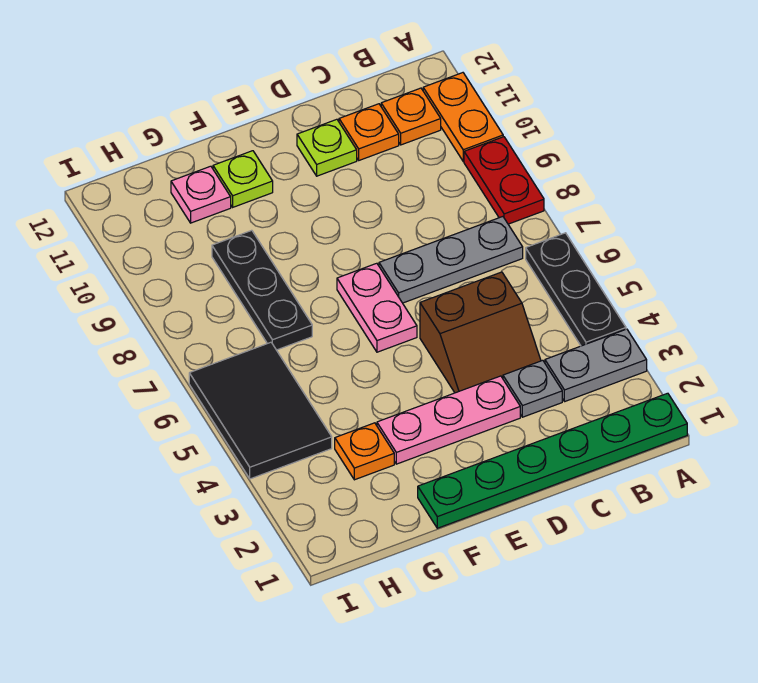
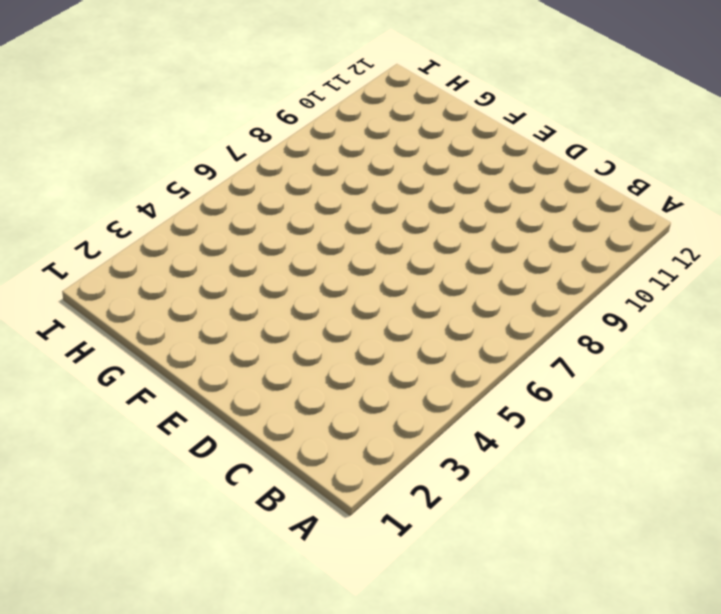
none -> green 1x6 plate [418,393,687,528]
none -> grey 1x2 plate [545,329,647,402]
none -> black 1x3 plate [526,233,626,346]

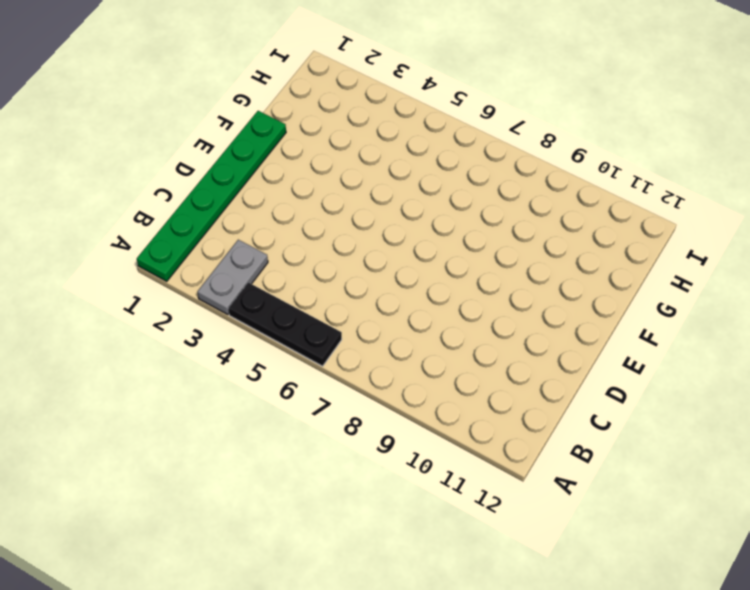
none -> red 1x2 plate [464,137,544,224]
none -> orange 1x2 plate [423,73,503,161]
none -> grey 1x3 plate [379,217,523,303]

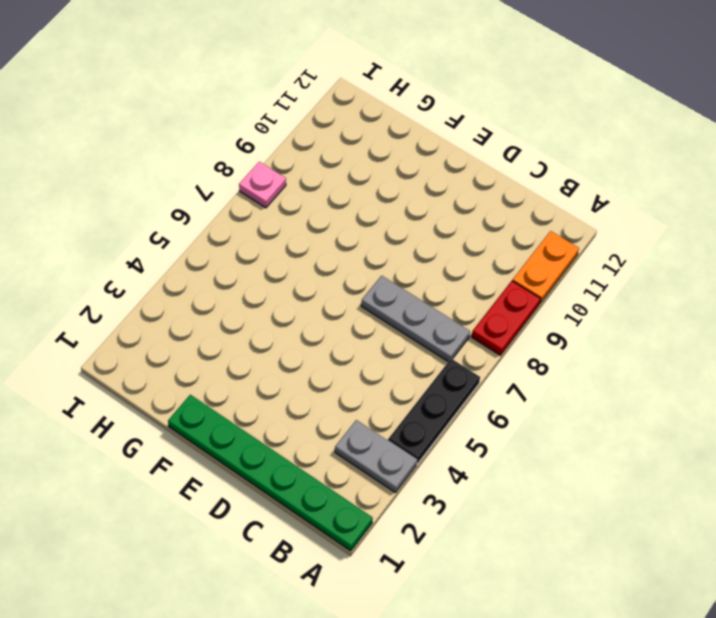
pink 1x1 plate [239,162,286,208] -> pink 1x1 plate moved to [171,166,231,223]
none -> orange 1x1 plate [381,88,441,145]
none -> grey 1x1 plate [503,360,562,417]
none -> brown 2x2 slope [420,272,541,393]

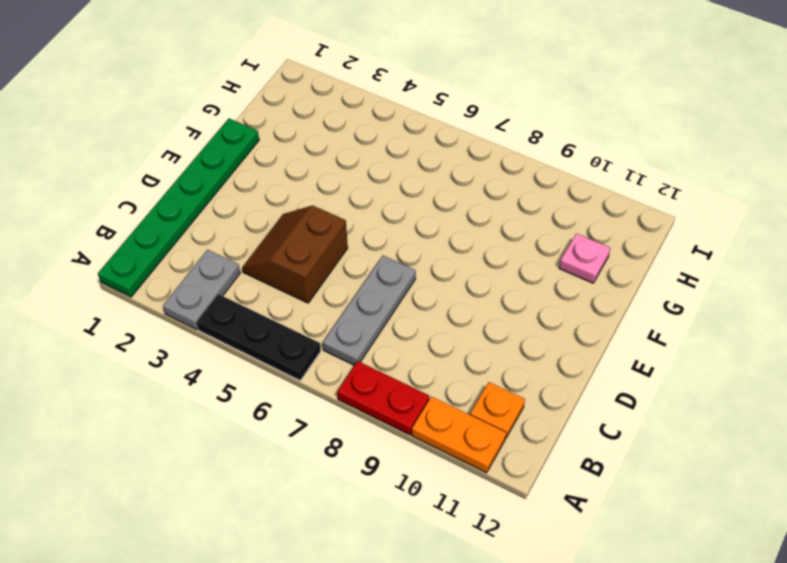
none -> grey 1x1 plate [503,360,562,417]
none -> orange 1x1 plate [339,104,399,160]
none -> pink 1x3 plate [377,376,520,464]

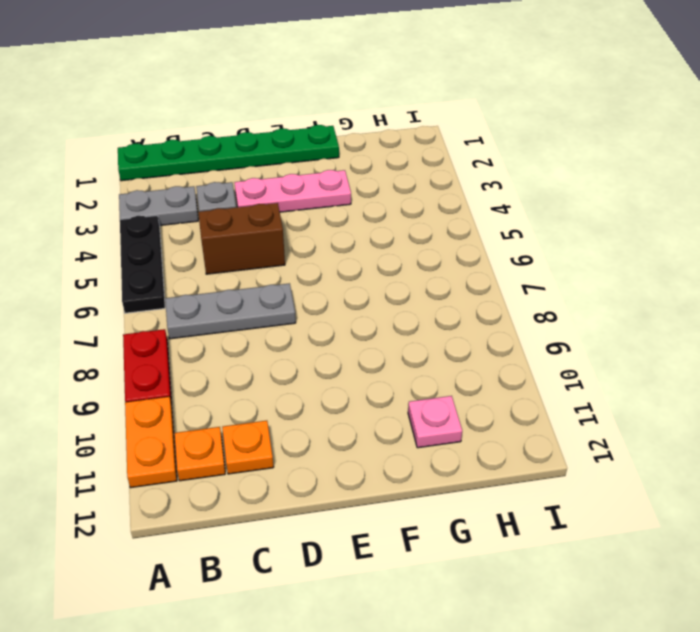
none -> lime 1x1 plate [297,119,357,176]
none -> pink 1x2 plate [337,263,417,352]
none -> lime 1x1 plate [213,151,273,207]

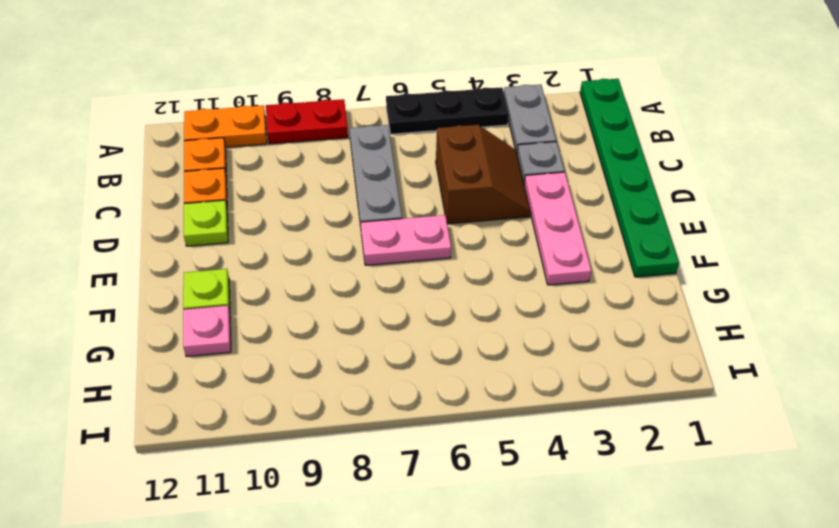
none -> orange 1x1 plate [335,423,394,480]
none -> black 1x3 plate [212,230,312,350]
none -> black 2x3 tile [189,342,332,479]

